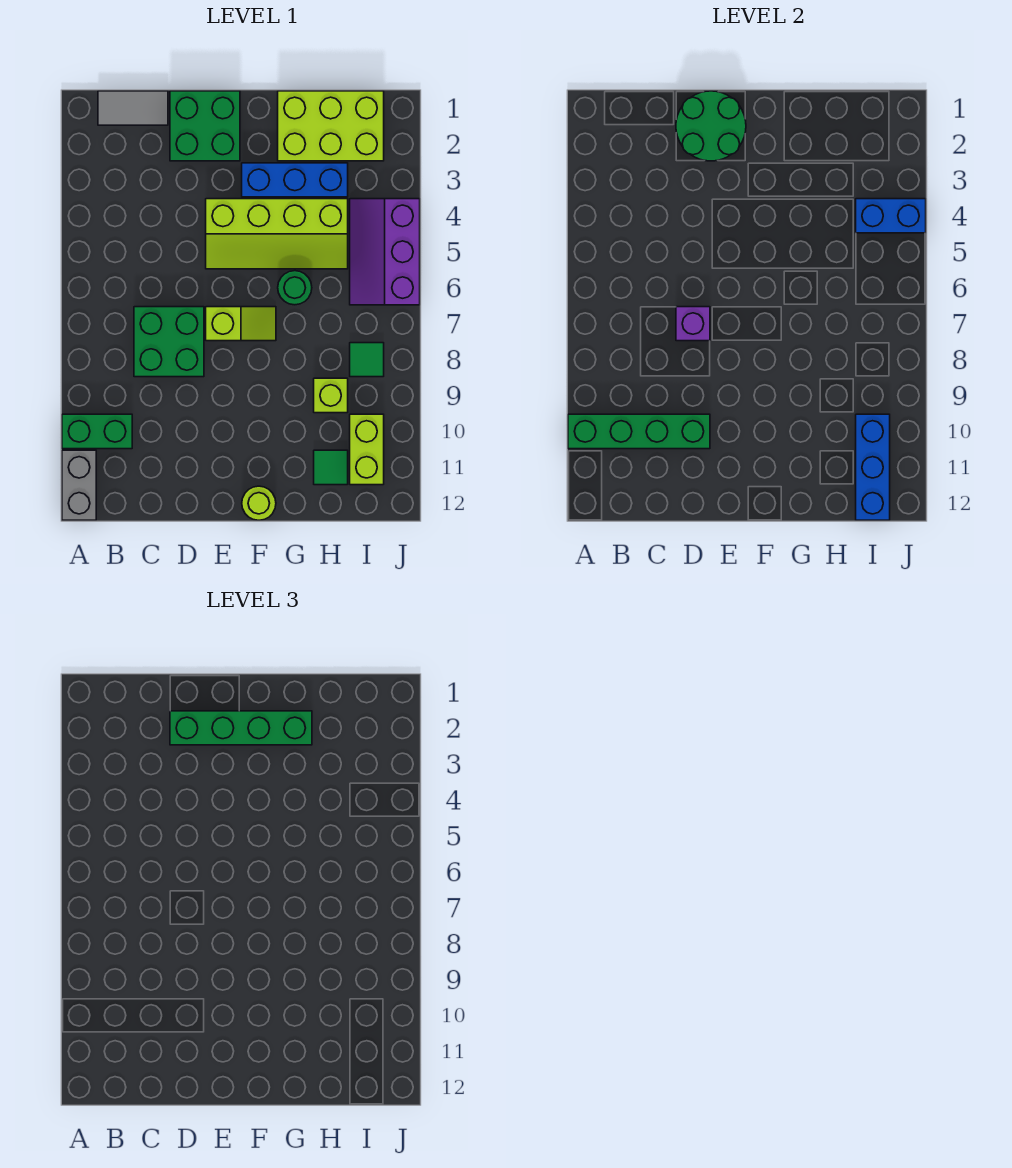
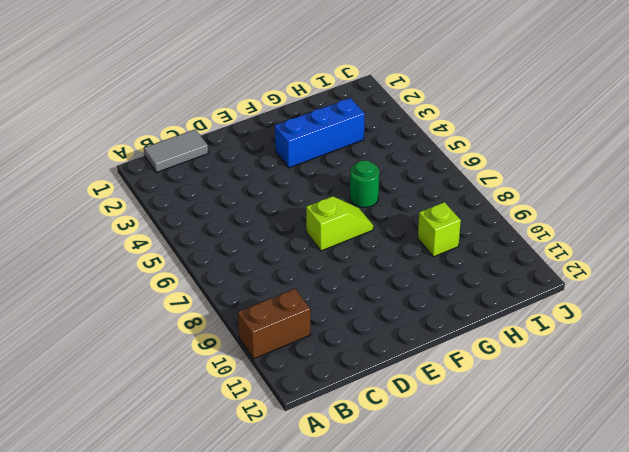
brown 1x2 brick [238,289,311,359] -> green 1x2 brick [62,414,132,449]
none -> grey 1x2 brick [62,450,96,520]
none -> green 2x2 brick [134,307,204,377]
none -> green 2x2 brick [170,91,240,161]

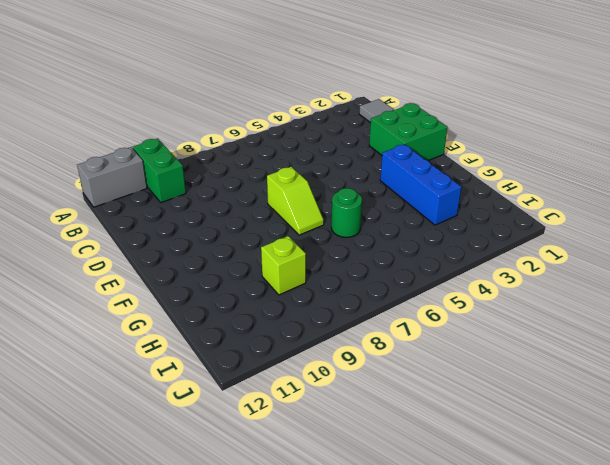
none -> green 2x2 brick [134,307,204,377]
none -> lime 2x4 slope [206,199,348,269]
none -> lime 1x1 round brick [242,486,276,520]

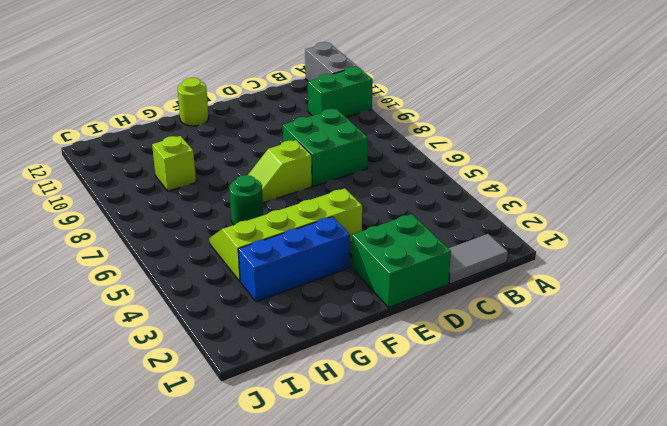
none -> lime 2x3 brick [278,91,384,161]
none -> green 1x1 tile [314,450,348,485]
none -> purple 2x3 slope [350,199,420,305]

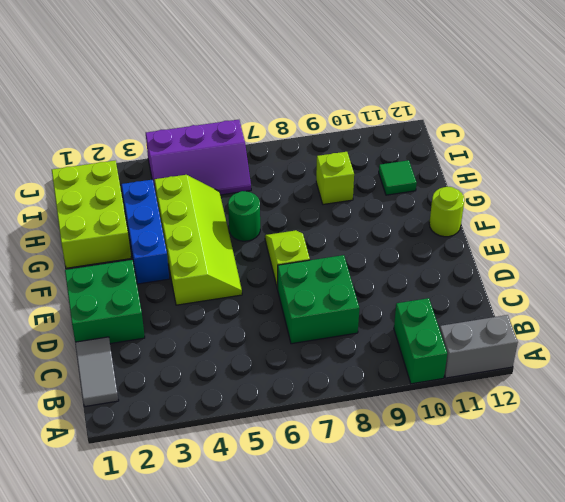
none -> green 1x1 tile [350,343,384,377]
none -> lime 1x2 brick [350,414,384,485]
none -> green 1x4 brick [568,414,710,449]

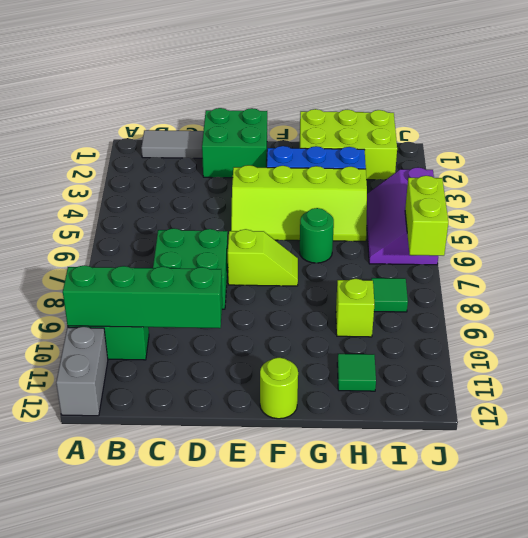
lime 1x2 brick [405,176,448,256] -> lime 1x2 brick moved to [350,414,384,485]
none -> green 2x2 round brick [676,91,746,161]
none -> purple 1x1 brick [676,307,710,341]
none -> blue 1x2 brick [856,199,926,233]

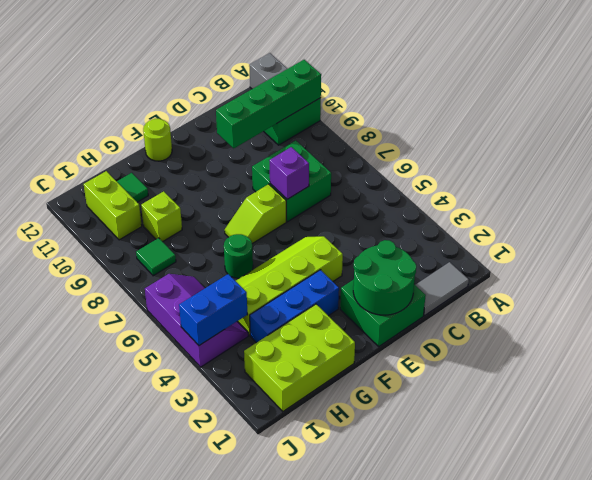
none -> blue 1x3 brick [856,414,890,520]
none -> green 1x4 brick [170,711,312,745]

